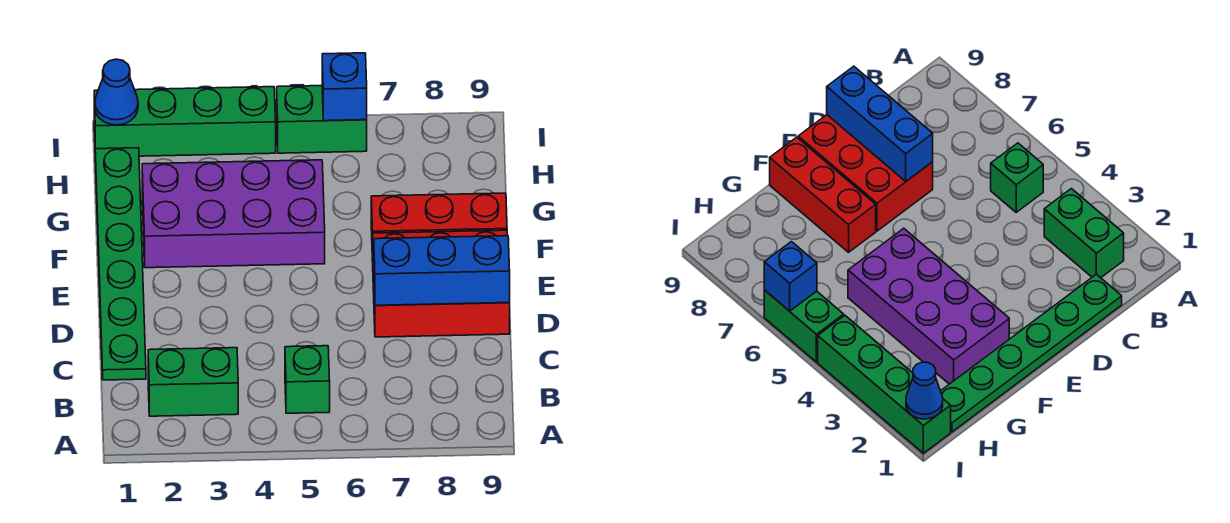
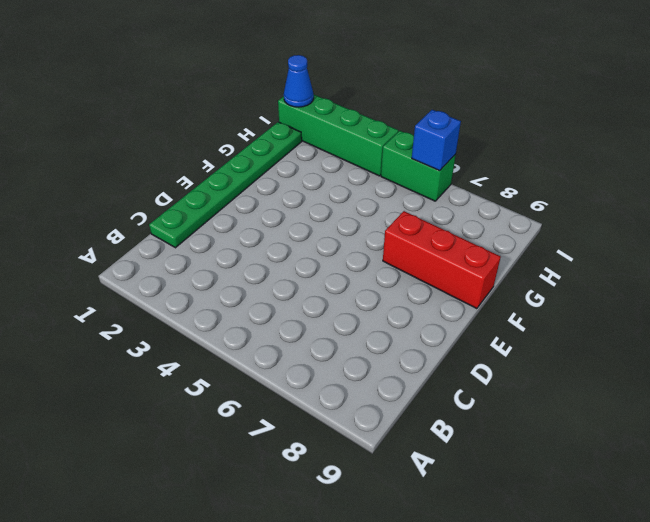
none -> green 1x2 brick [148,348,238,416]
none -> green 1x1 brick [285,346,330,413]

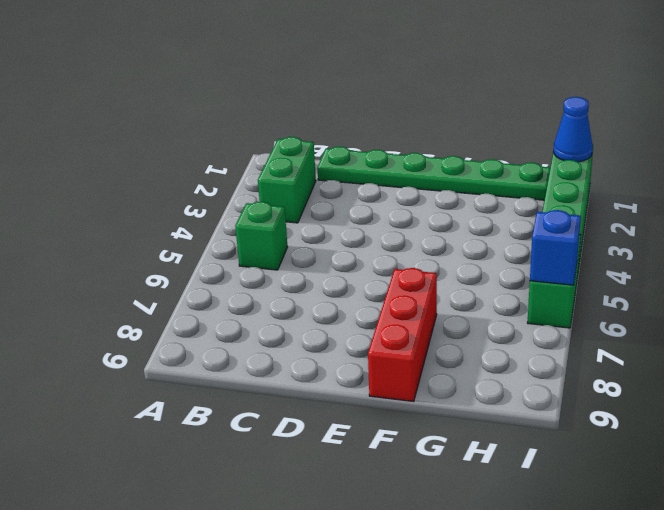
none -> red 2x3 brick [373,230,510,337]
none -> purple 2x4 brick [142,160,325,268]

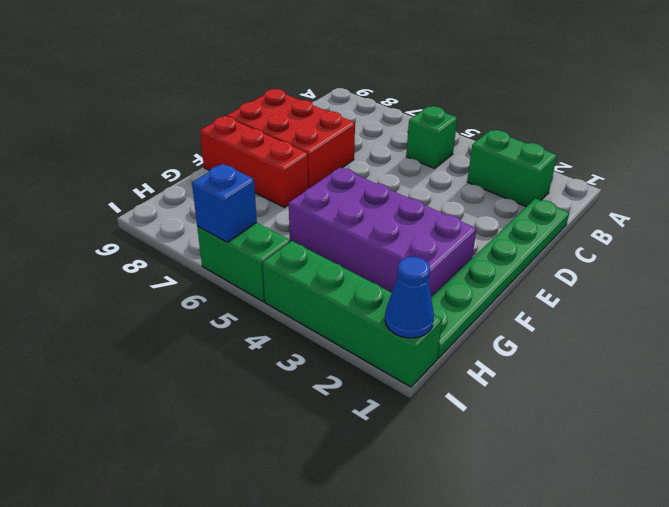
none -> blue 1x3 brick [374,236,510,305]

